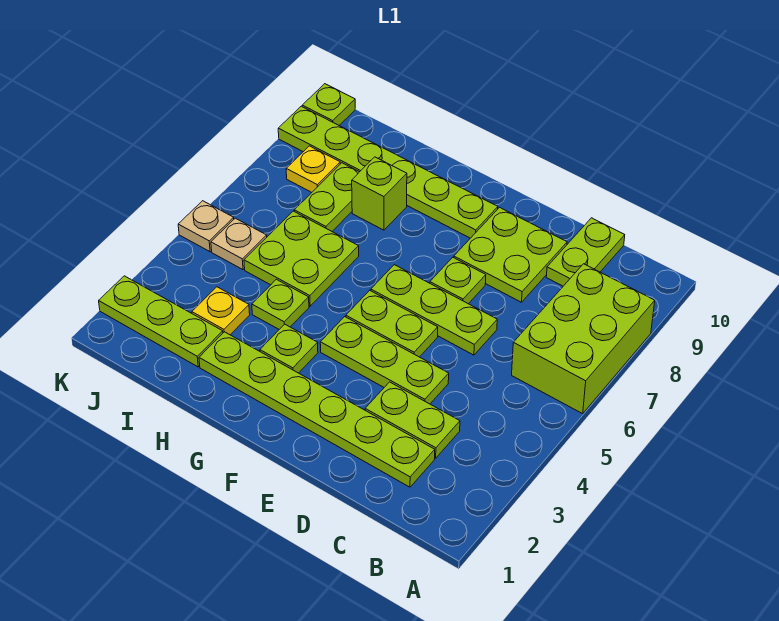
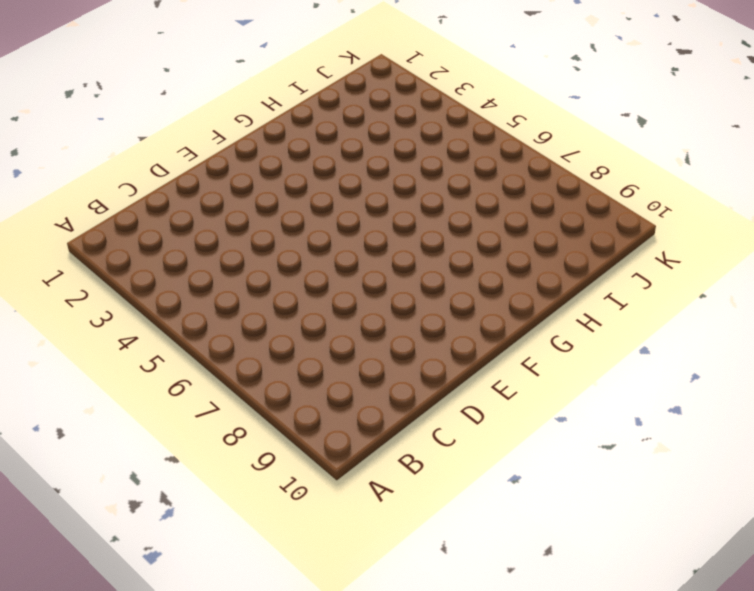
none -> lime 2x3 brick [512,264,655,414]
none -> lime 1x6 plate [199,332,435,487]
none -> lime 1x2 plate [365,382,460,458]

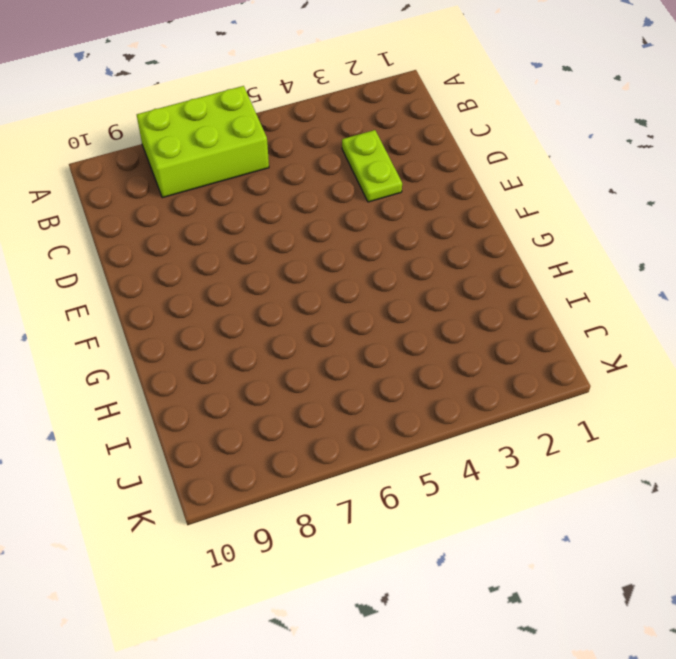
none -> lime 1x6 plate [199,332,435,487]
none -> lime 1x2 plate [546,218,625,286]
none -> lime 1x3 plate [320,317,449,404]

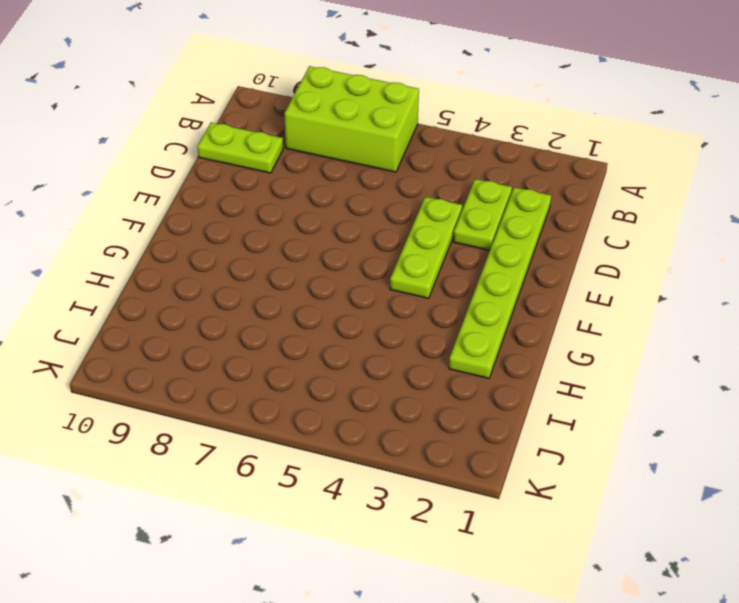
none -> lime 1x3 plate [371,265,497,355]
none -> lime 2x2 plate [454,207,567,302]
none -> lime 1x2 plate [346,290,438,357]

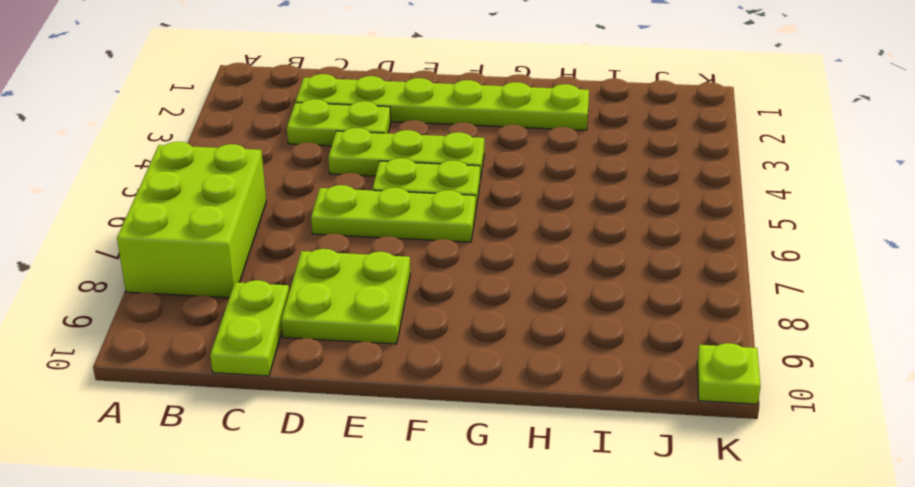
none -> lime 1x1 plate [430,258,486,304]
none -> lime 1x6 plate [278,106,498,238]
none -> lime 1x1 plate [260,324,318,373]

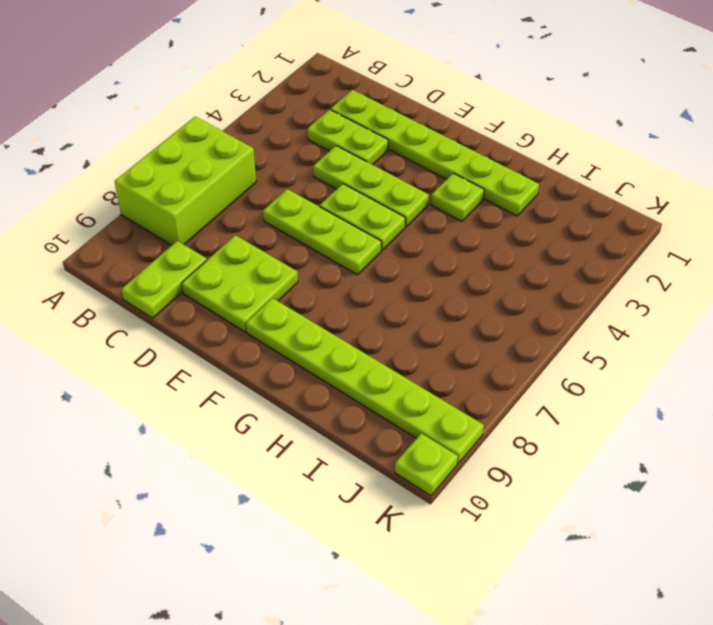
none -> lime 1x1 plate [430,258,486,304]
none -> lime 1x1 plate [252,279,309,329]
none -> lime 2x2 plate [244,211,359,306]

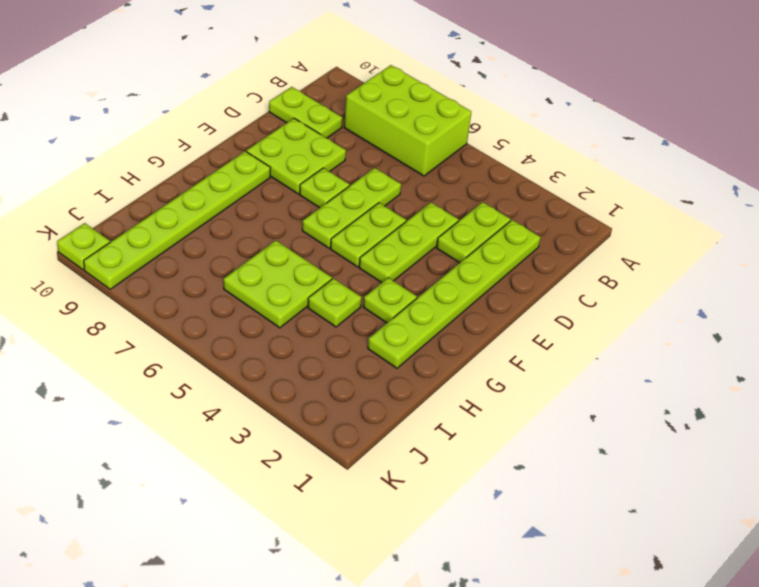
none -> lime 1x1 brick [352,157,407,230]
none -> lime 1x3 plate [99,276,223,367]
none -> yellow 1x1 plate [192,287,250,335]

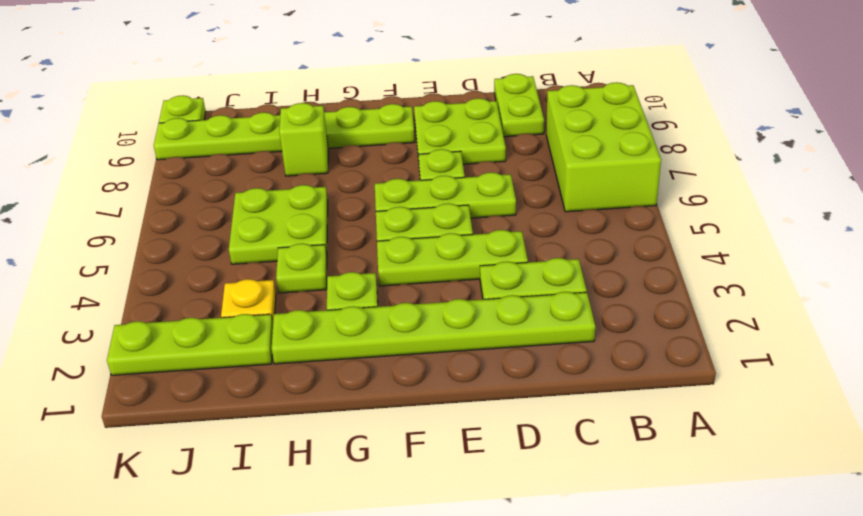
none -> lime 1x2 plate [294,163,359,231]
none -> tan 1x1 plate [211,218,267,270]
none -> yellow 1x1 plate [286,146,340,192]

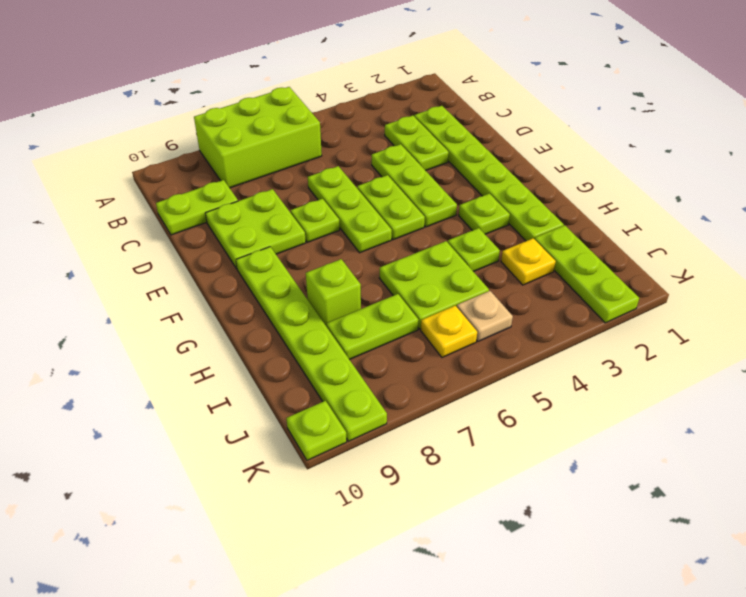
yellow 1x1 plate [421,306,477,357] -> yellow 1x1 plate moved to [286,146,340,192]
none -> tan 1x1 plate [178,201,234,252]

